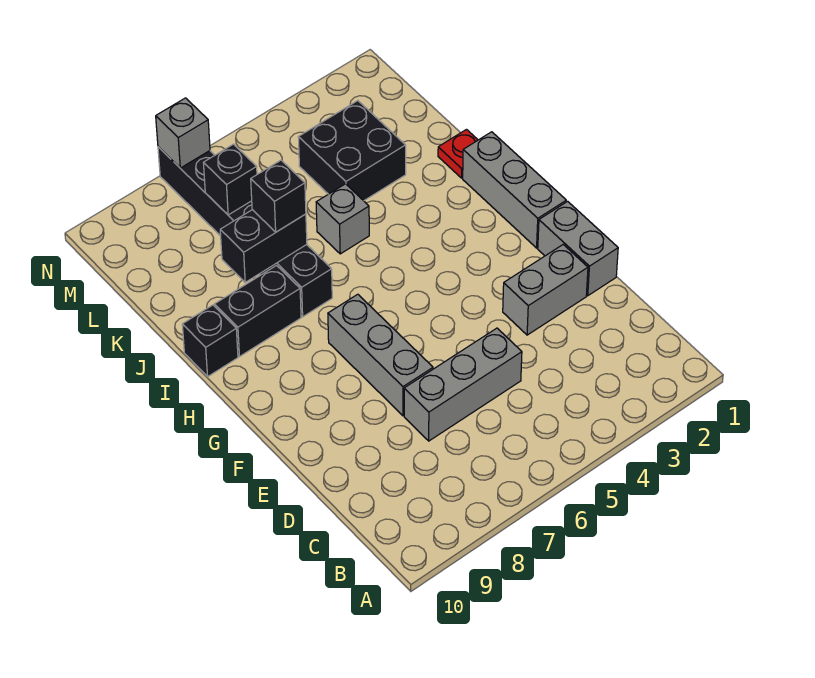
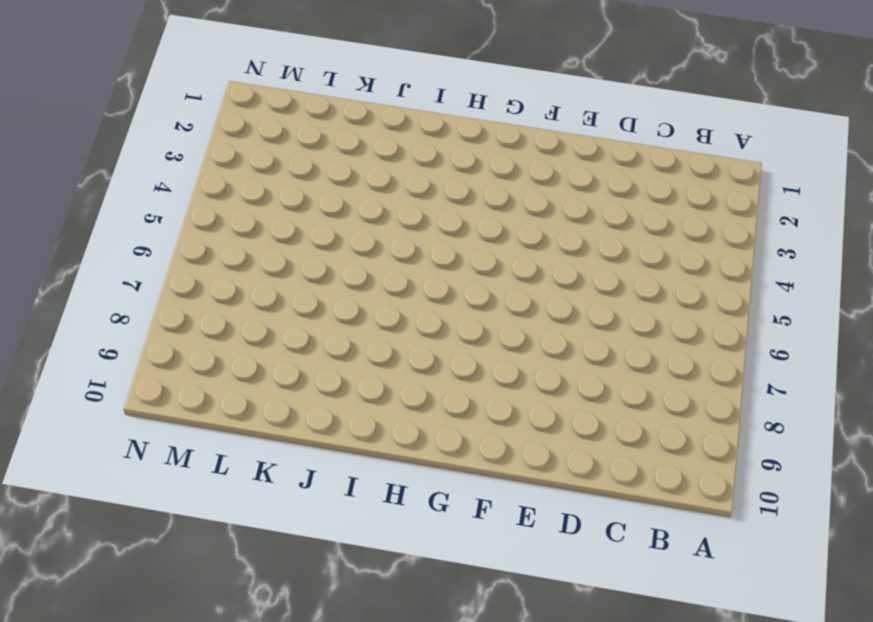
none -> grey 1x3 brick [404,328,522,441]
none -> grey 1x2 brick [538,201,618,296]
none -> grey 1x2 brick [503,245,588,335]

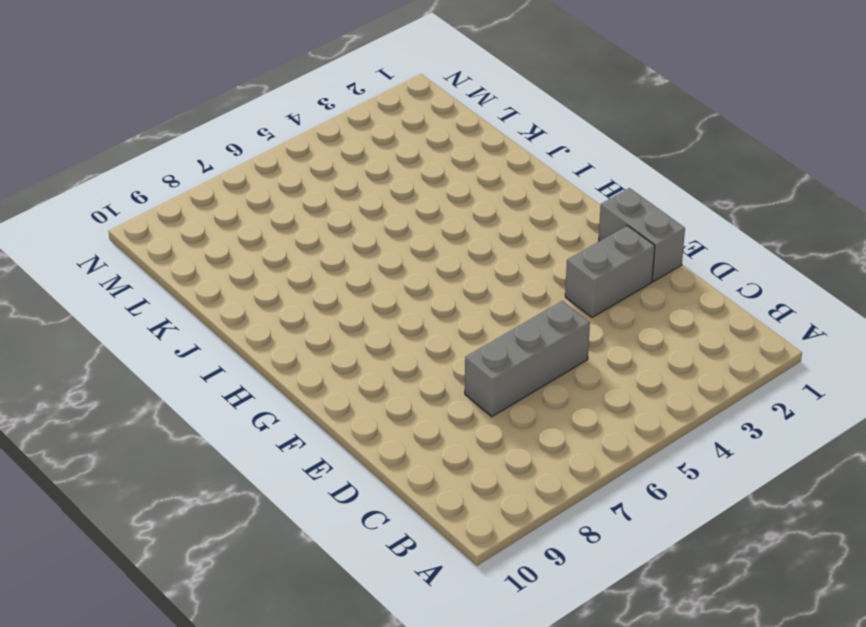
none -> grey 1x3 brick [328,294,433,416]
none -> grey 1x3 brick [463,132,566,248]
none -> black 1x6 brick [158,147,332,317]

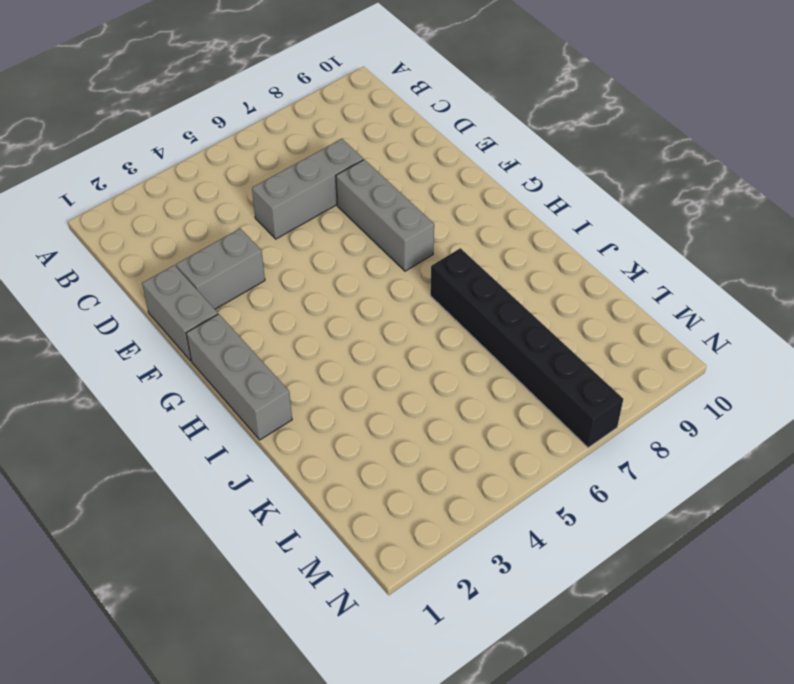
none -> black 1x2 brick [215,266,301,356]
none -> black 1x1 brick [182,305,238,376]
none -> red 1x1 plate [438,130,478,178]

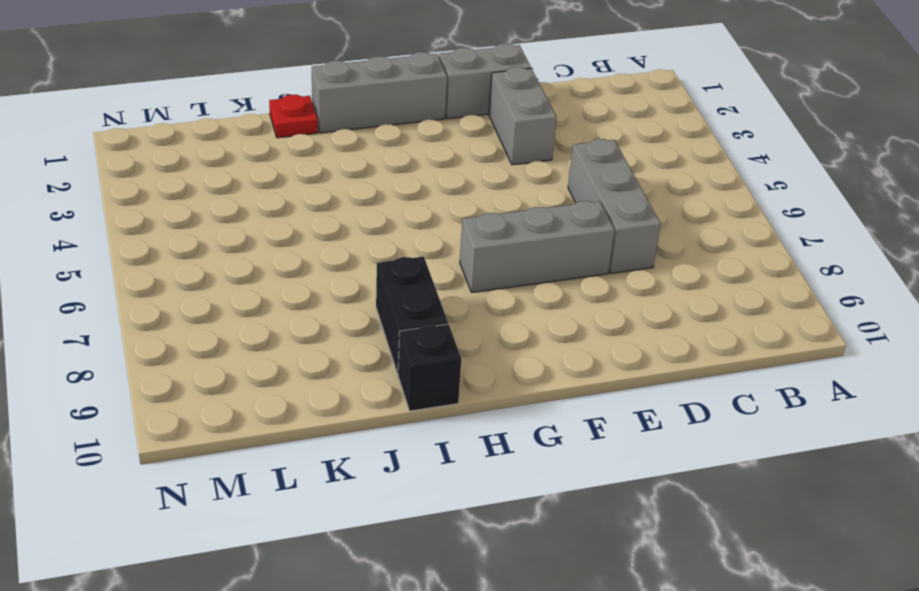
none -> black 1x6 brick [158,147,332,317]
none -> grey 1x1 brick [316,184,369,254]
none -> black 2x2 brick [298,101,406,201]

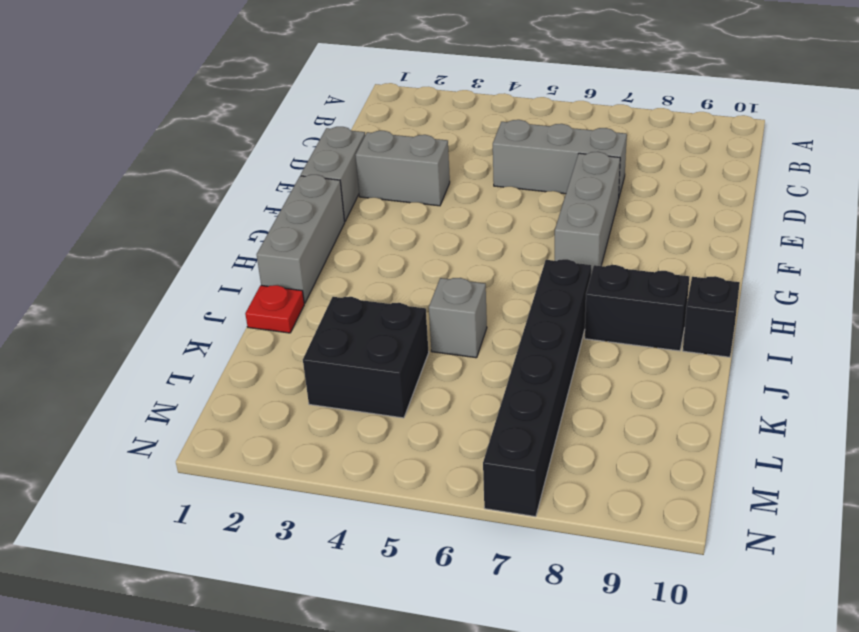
none -> black 1x2 brick [220,210,307,282]
none -> black 1x1 brick [204,144,257,215]
none -> grey 1x1 brick [156,98,210,168]

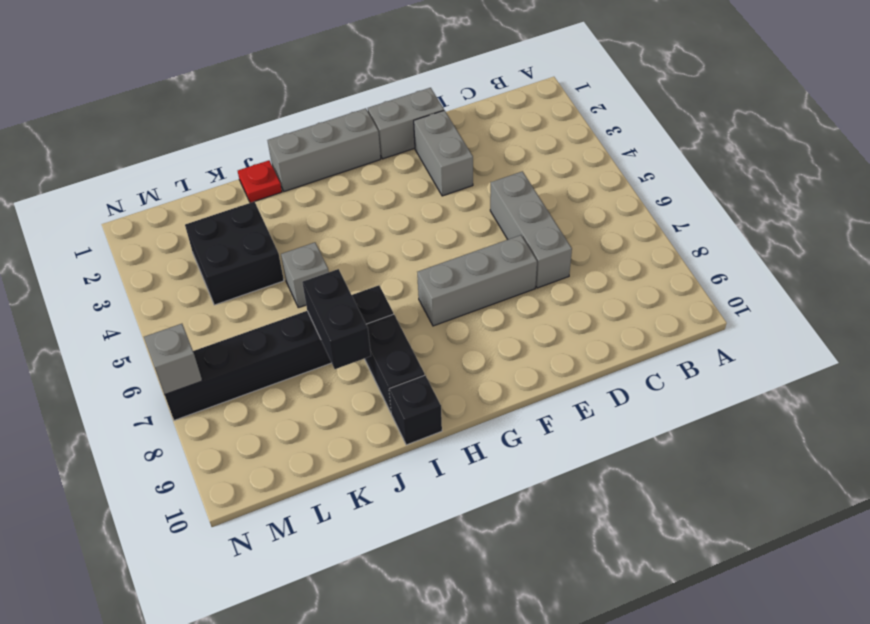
none -> black 1x1 brick [204,144,257,215]
none -> black 1x1 brick [251,160,306,232]

